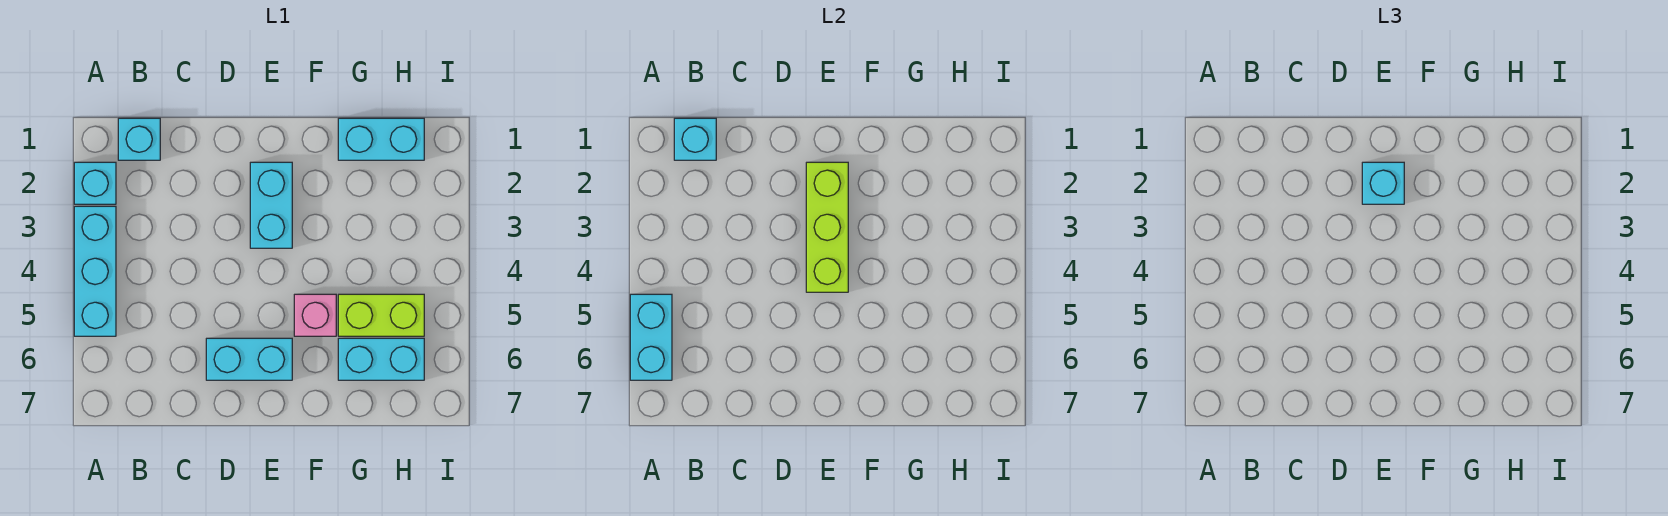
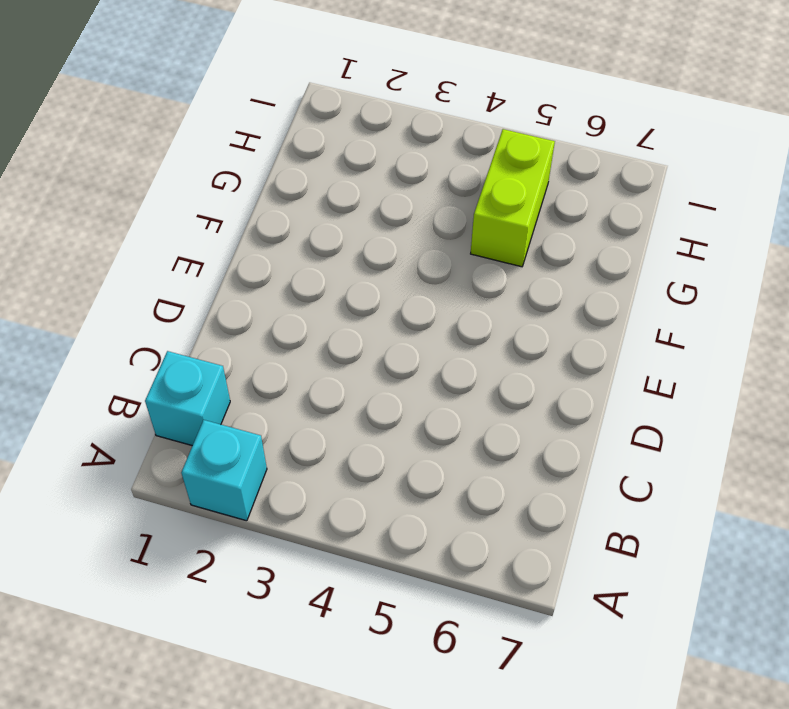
none -> cyan 1x3 brick [74,206,116,336]
none -> cyan 1x2 brick [206,338,292,380]
none -> cyan 1x2 brick [250,162,292,248]

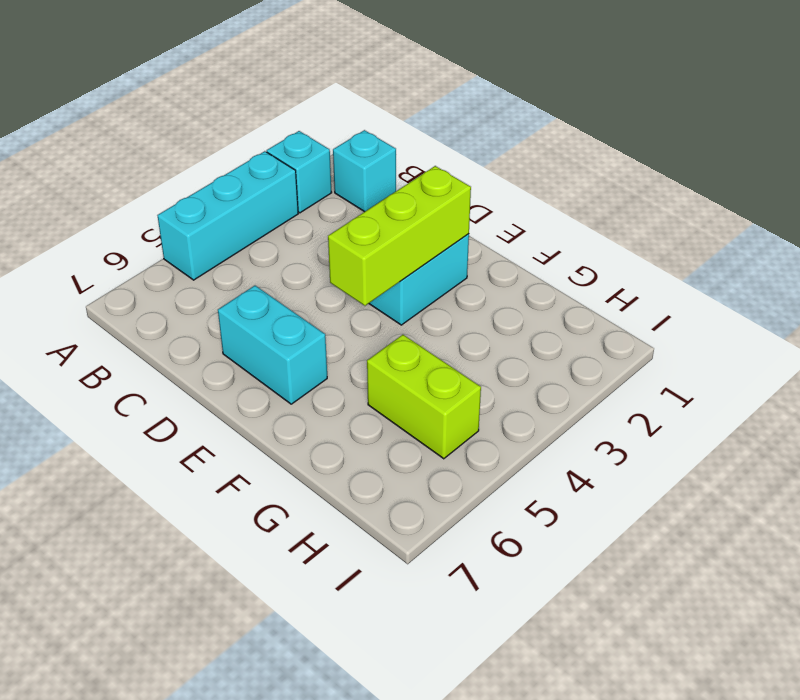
none -> pink 1x1 brick [294,294,336,336]
none -> cyan 1x2 brick [338,118,424,160]
none -> cyan 1x2 brick [338,338,424,380]

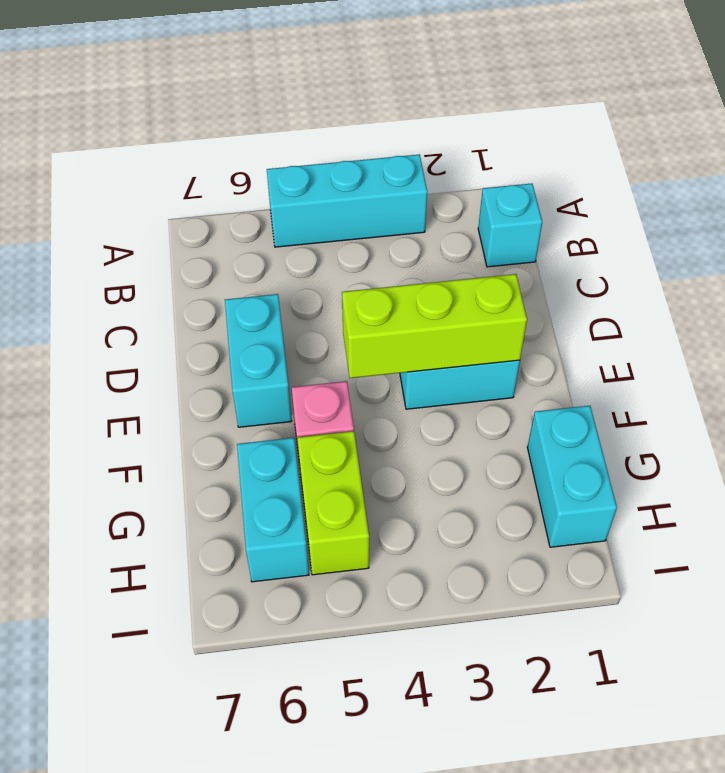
none -> cyan 1x1 brick [74,162,116,204]
none -> cyan 1x2 brick [630,294,672,380]
none -> cyan 1x1 brick [674,118,716,160]

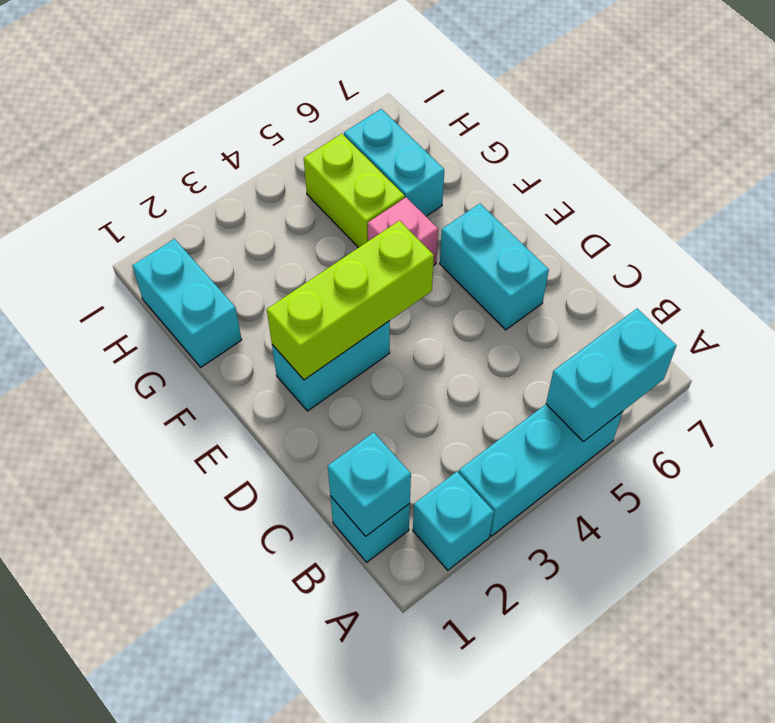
none -> cyan 1x1 brick [1362,162,1404,204]

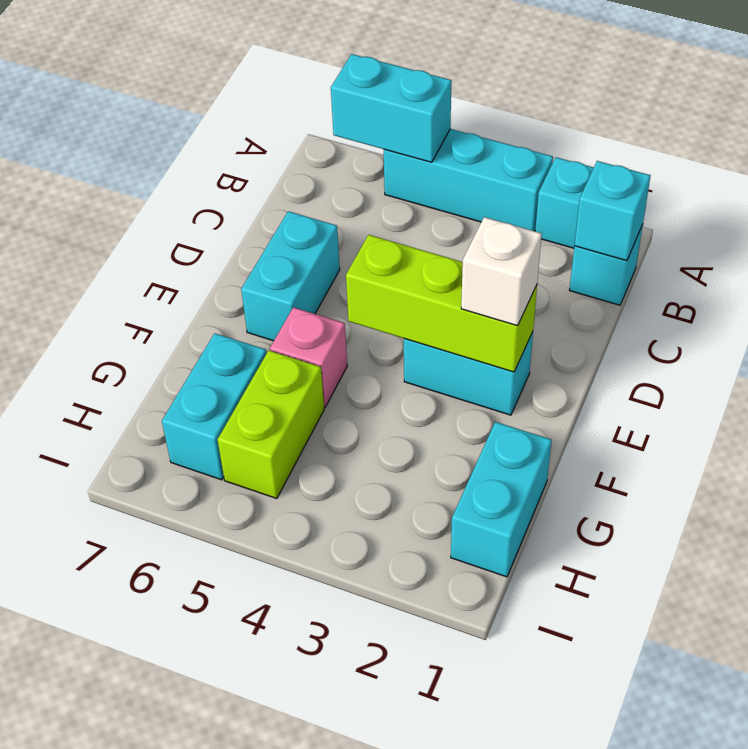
white 1x1 brick [461,217,542,326] -> cyan 1x1 brick [1362,162,1404,204]

